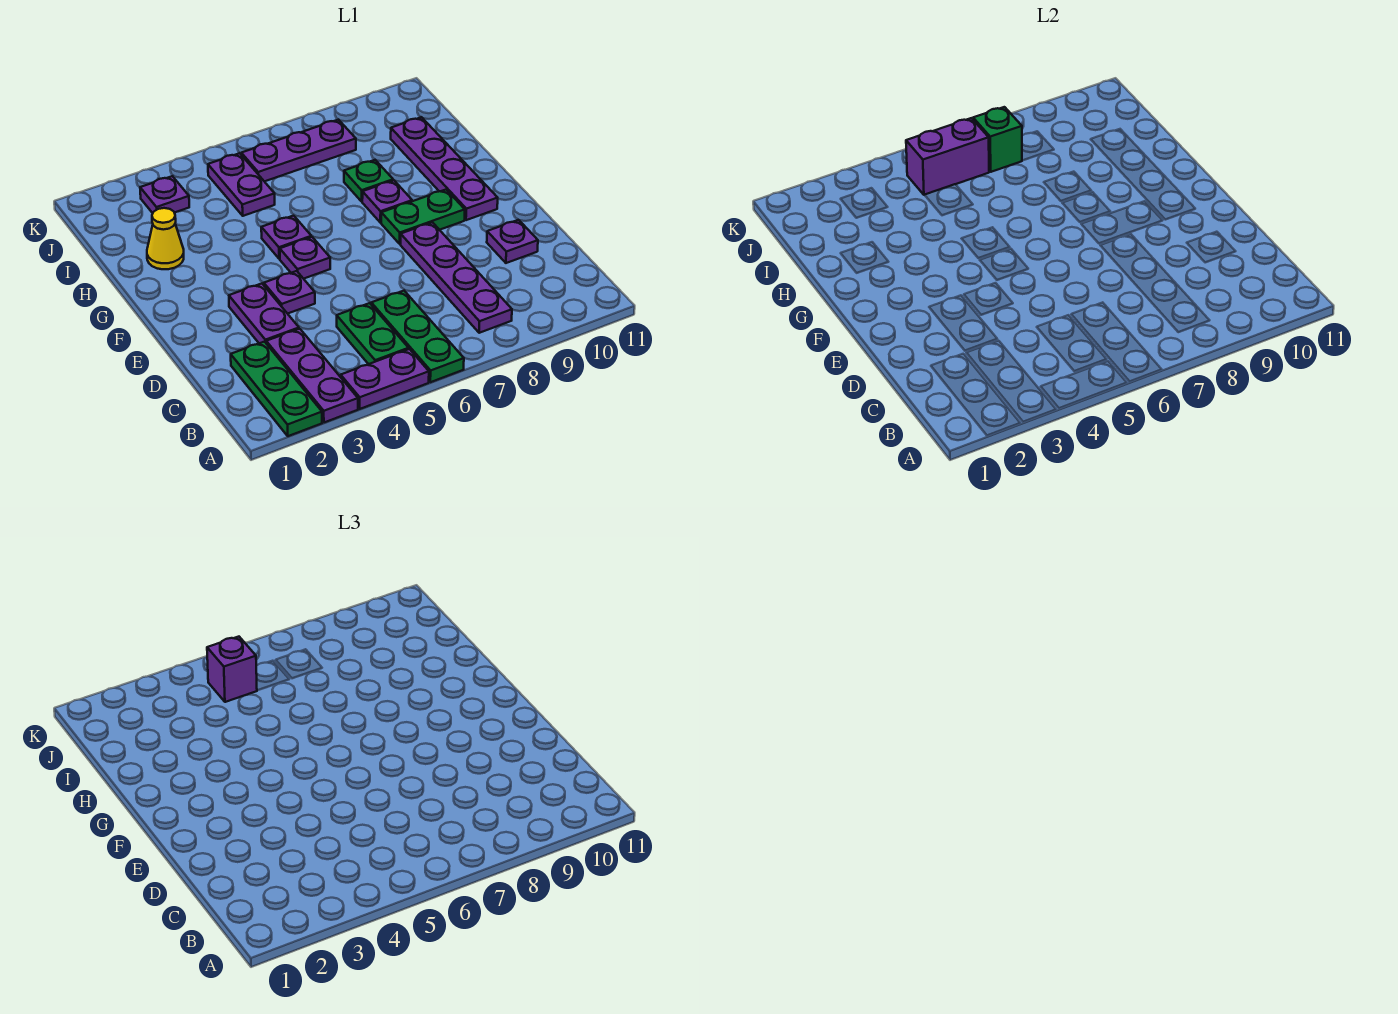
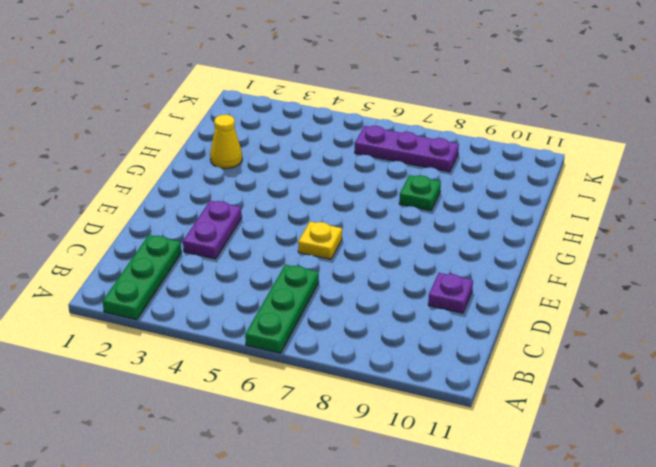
yellow 1x1 plate [298,222,342,259] -> none
none -> purple 1x3 plate [266,329,358,422]
none -> purple 1x2 plate [341,349,429,409]
none -> green 1x2 plate [337,303,409,364]

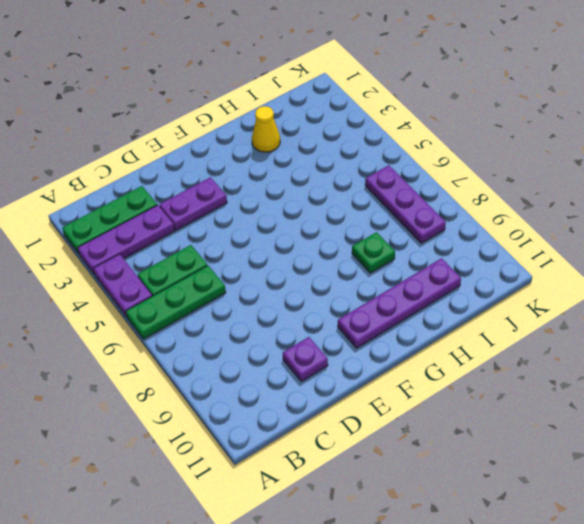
none -> purple 1x4 plate [401,222,512,333]
none -> purple 1x1 plate [264,271,315,314]
none -> purple 1x1 plate [280,237,330,279]

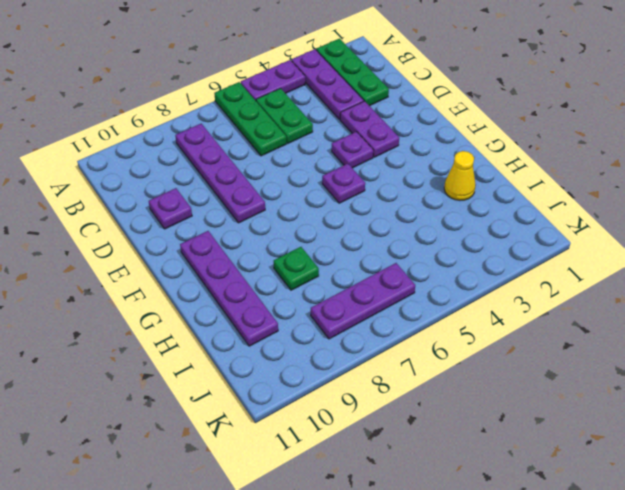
none -> green 1x2 plate [381,190,465,244]
none -> purple 1x1 plate [261,216,311,259]
none -> purple 1x1 plate [362,180,412,223]

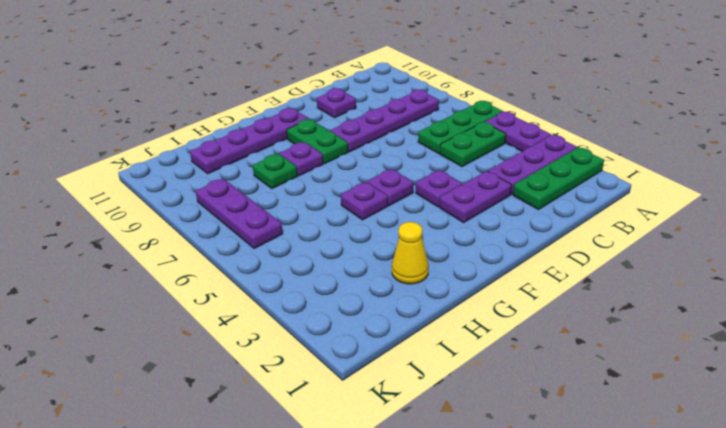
none -> purple 1x2 plate [208,153,275,216]
none -> purple 1x1 plate [140,176,189,213]
none -> purple 1x2 brick [906,118,989,195]

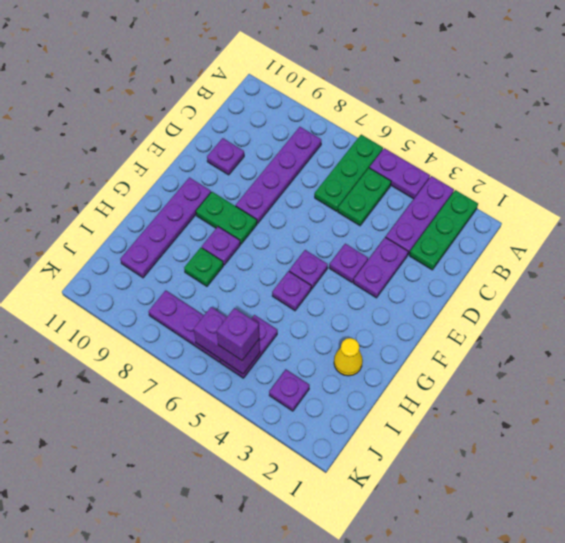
none -> green 1x1 brick [973,107,1022,172]

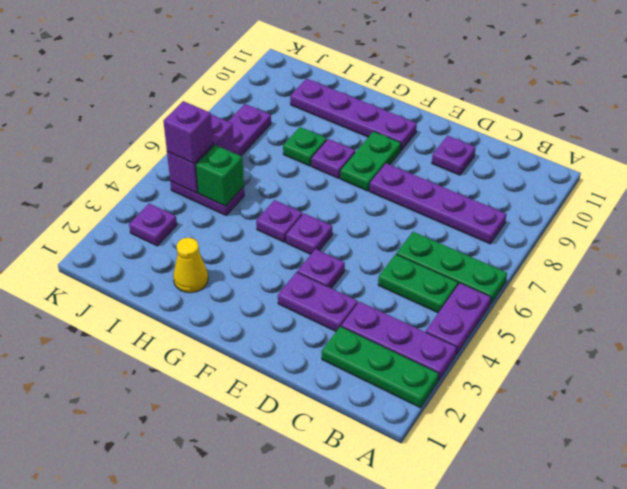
green 1x1 brick [196,145,244,206] -> green 1x1 brick moved to [973,107,1022,172]

